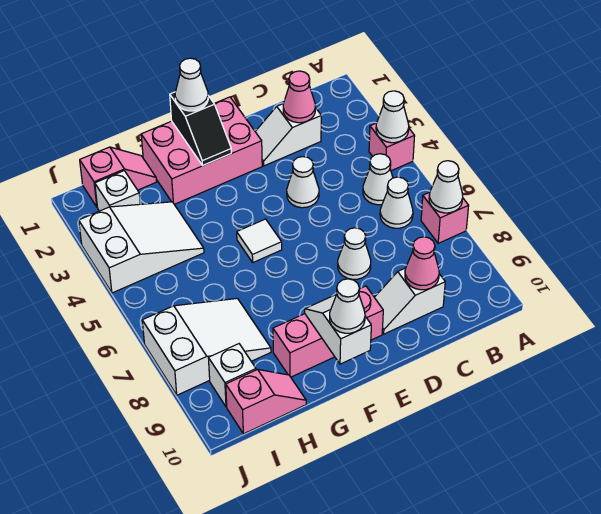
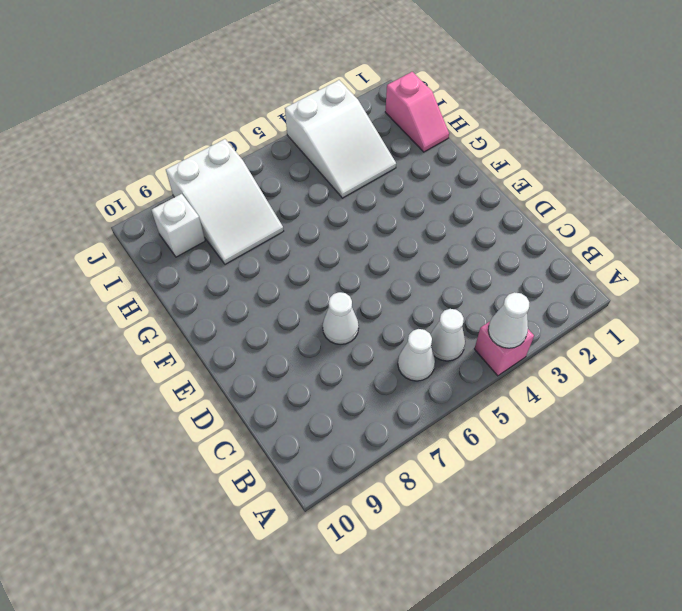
none -> pink 1x1 brick [421,192,469,243]
none -> white 1x2 slope [255,104,321,166]
none -> white 1x2 slope [374,268,445,334]

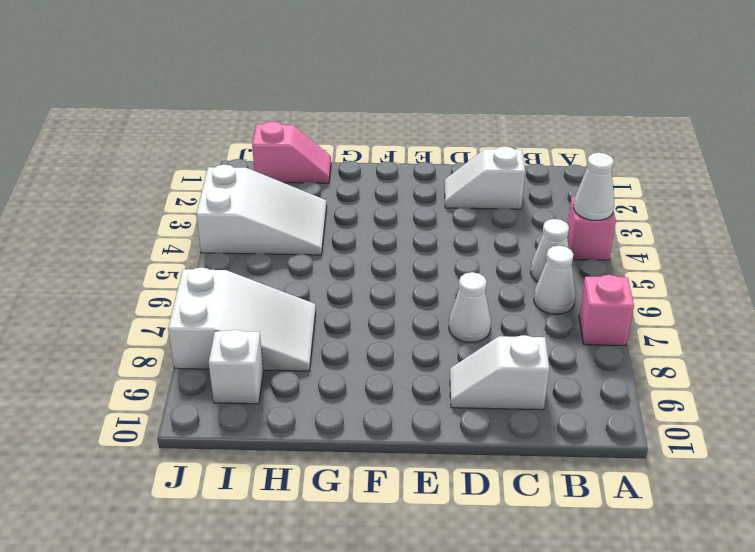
none -> white 1x1 cone [287,157,319,208]
none -> pink 2x3 brick [141,97,262,204]
none -> pink 1x3 brick [273,286,383,377]

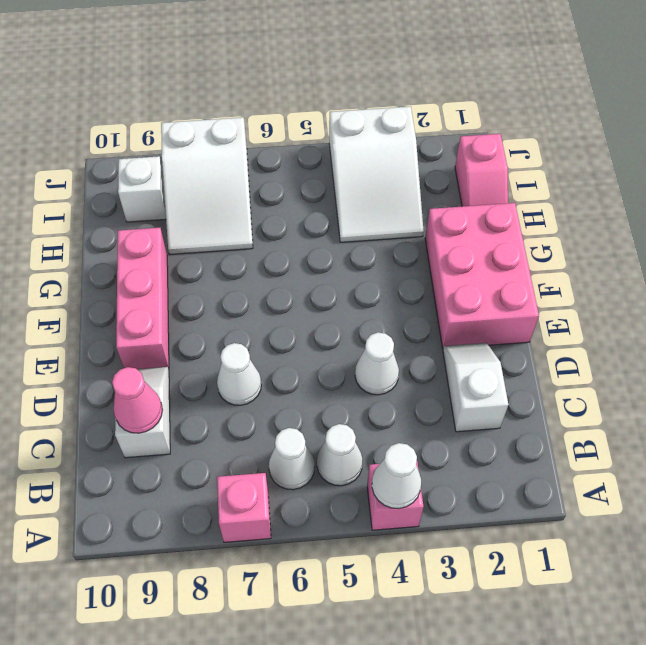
none -> white 1x1 tile [237,219,282,262]
none -> pink 1x2 slope [226,369,306,434]
none -> white 1x1 brick [95,171,140,211]

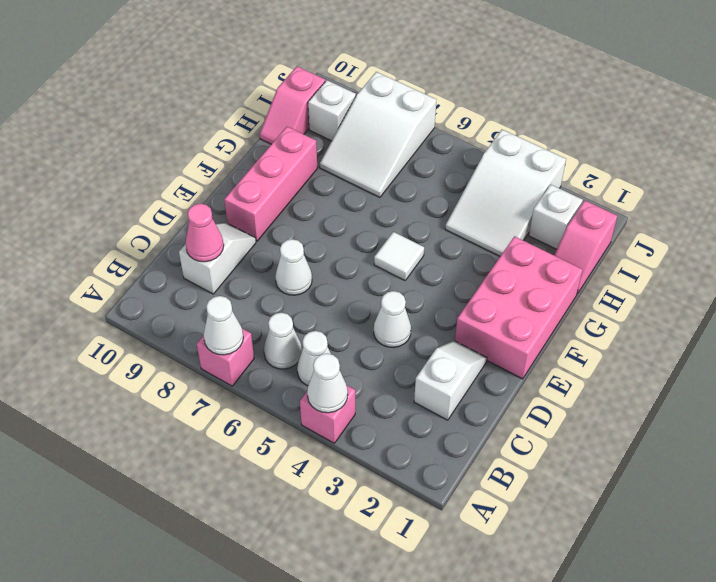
none -> pink 1x1 cone [283,71,315,123]
none -> black 1x2 slope [170,92,231,166]
none -> white 1x2 slope [305,295,371,364]

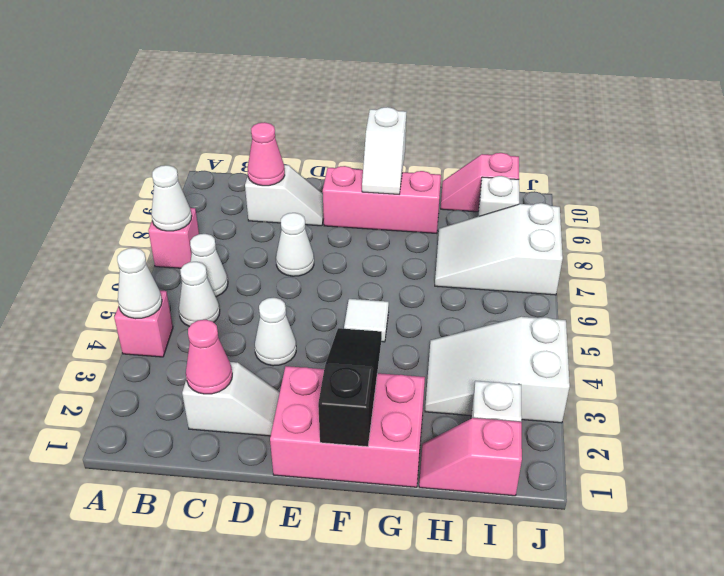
black 1x3 slope [318,328,382,447] -> black 1x2 slope [170,92,231,166]
none -> white 1x1 cone [175,58,208,111]
none -> white 1x1 cone [330,279,365,333]

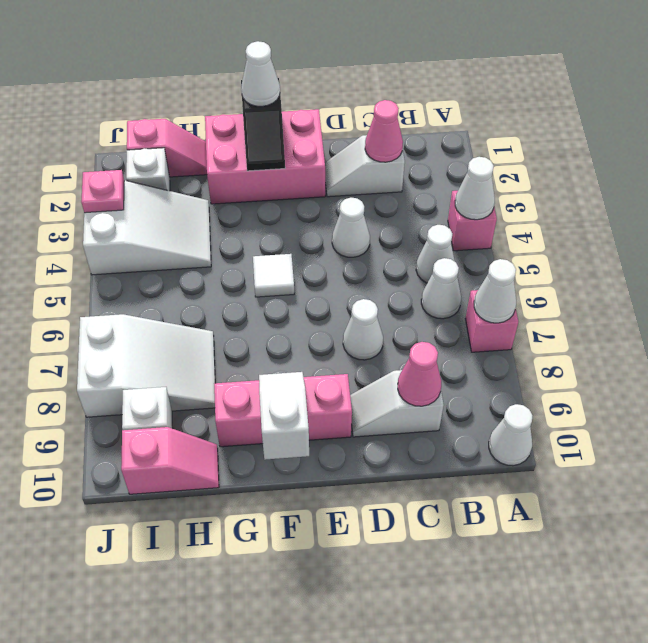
white 1x1 cone [489,404,532,466] -> white 1x1 cone moved to [330,279,365,333]
pink 1x1 plate [81,170,124,213] -> none

